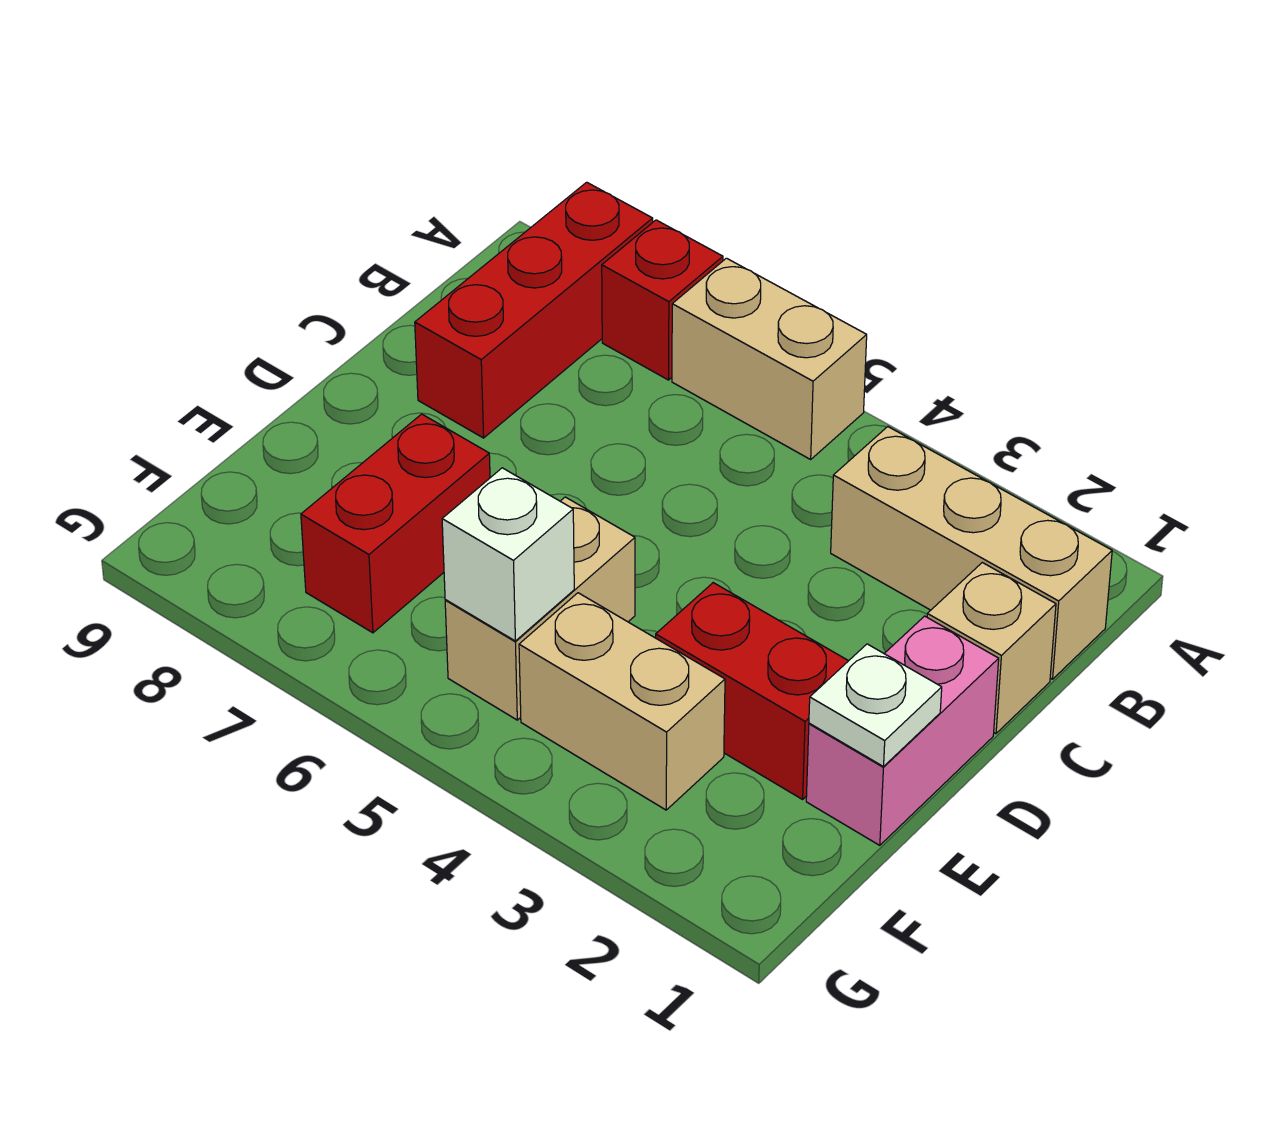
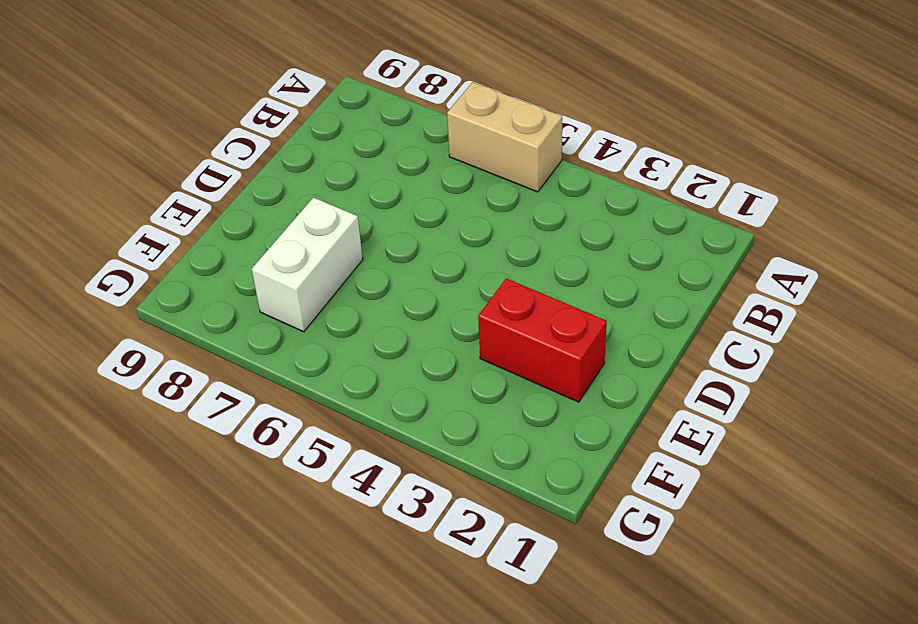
white 1x2 brick [252,197,363,332] -> red 1x2 brick [301,414,490,633]
none -> red 1x1 brick [602,220,723,380]
none -> red 1x3 brick [415,182,653,438]
none -> tan 1x3 brick [831,427,1112,679]

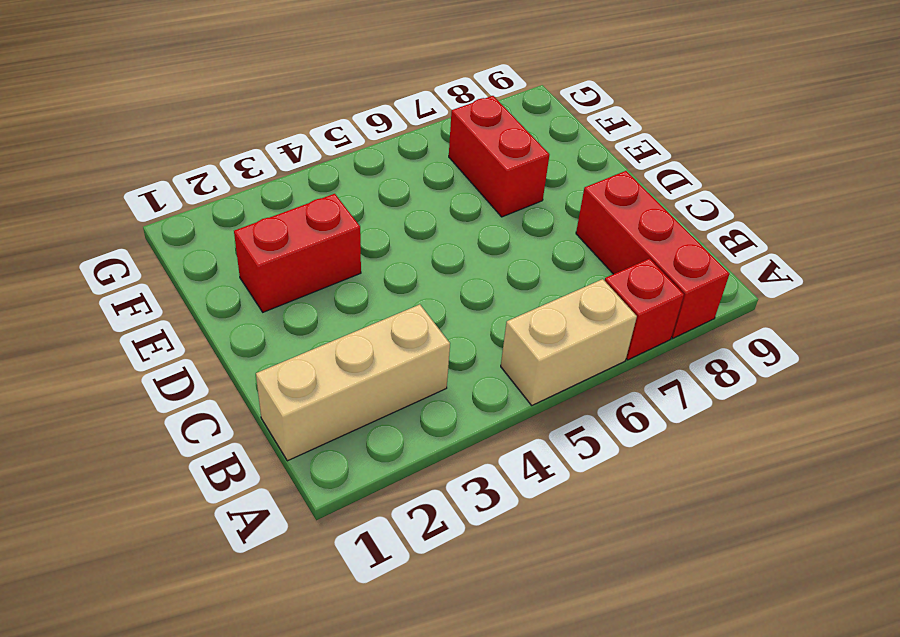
none -> tan 1x1 brick [927,563,1056,733]
none -> pink 1x2 brick [806,616,999,845]
none -> tan 1x2 brick [445,497,635,720]

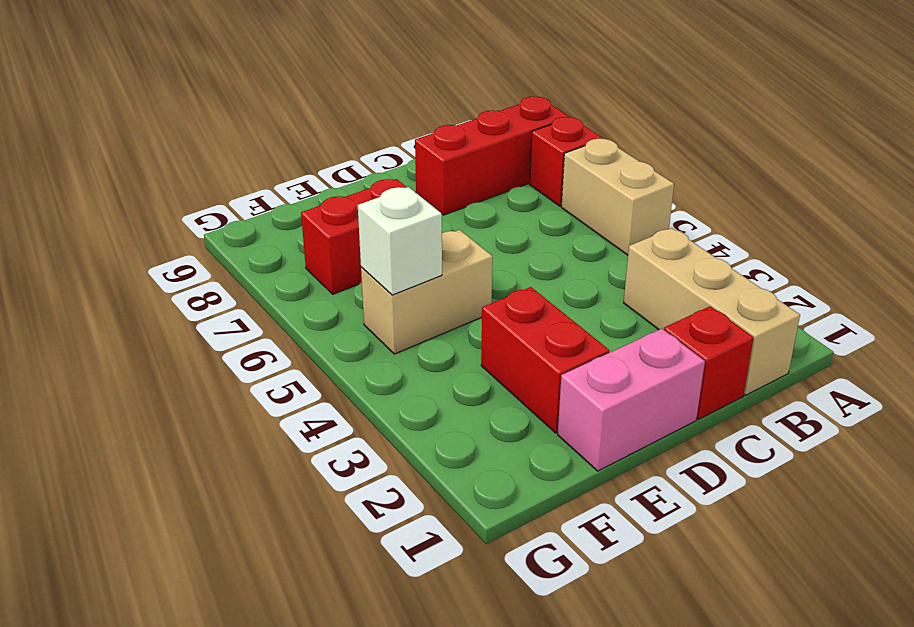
red 1x1 brick [664,306,754,419] -> tan 1x1 brick [927,563,1056,733]
none -> tan 1x2 brick [519,593,725,810]
none -> white 1x1 plate [809,644,942,767]

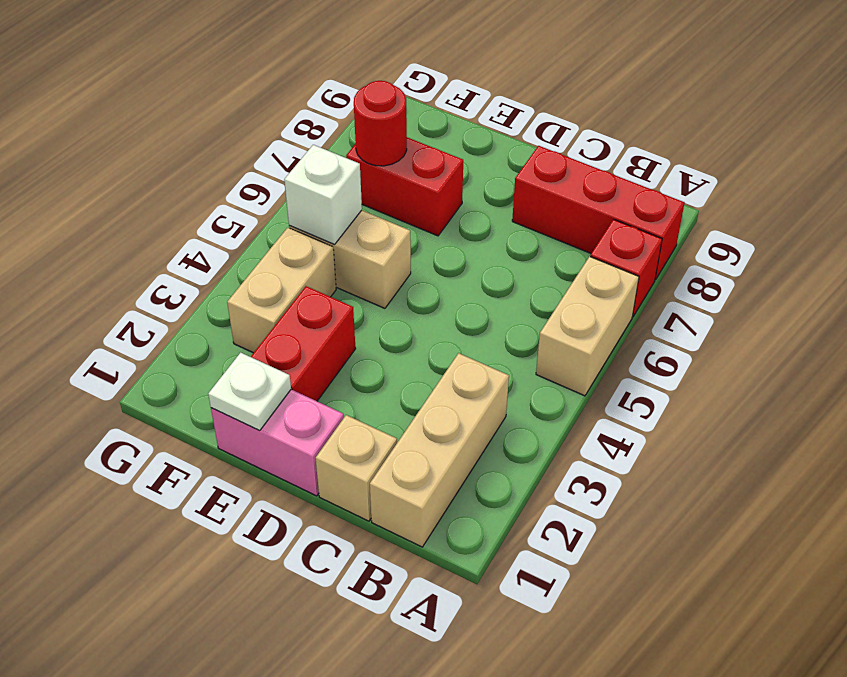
red 1x1 round brick [354,81,407,166] -> none

